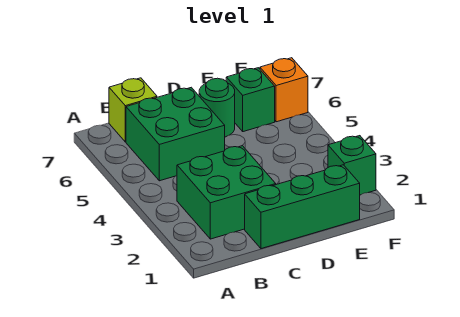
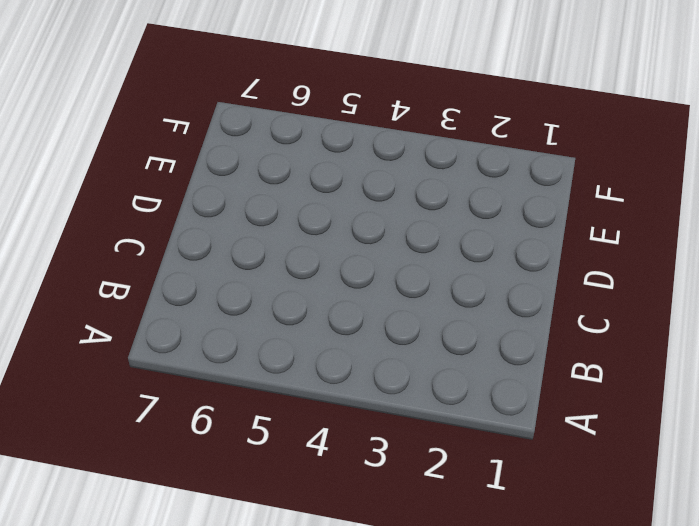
none -> green 2x2 brick [177,146,276,239]
none -> green 2x2 brick [126,87,225,181]

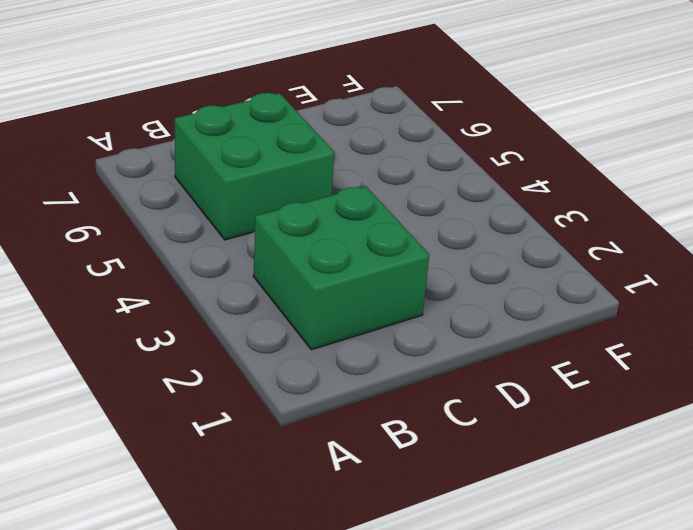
none -> lime 1x1 brick [109,78,157,142]
none -> green 1x3 brick [245,165,360,249]

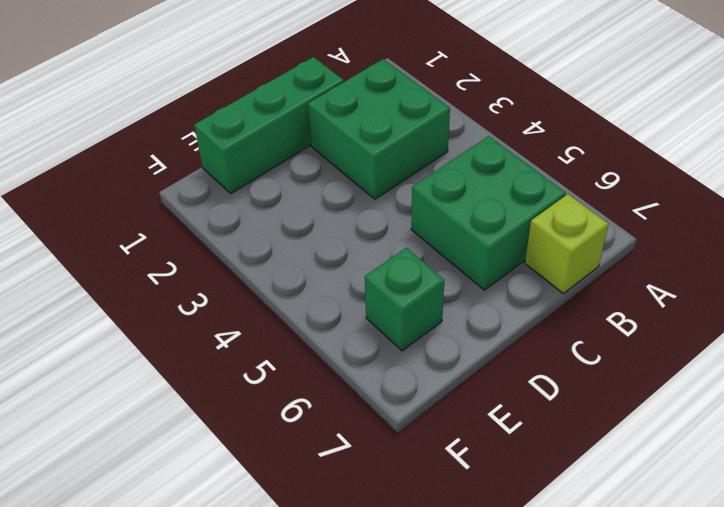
none -> green 1x1 round brick [199,78,235,137]
none -> green 1x1 brick [328,136,376,195]

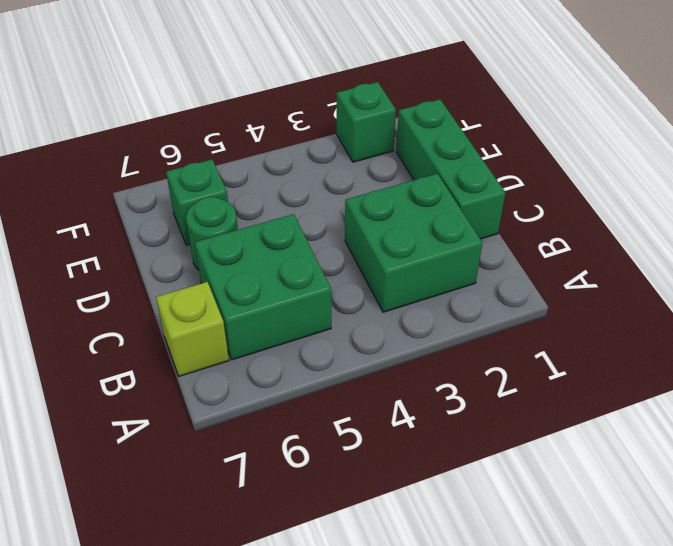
none -> orange 1x1 brick [260,58,308,122]

